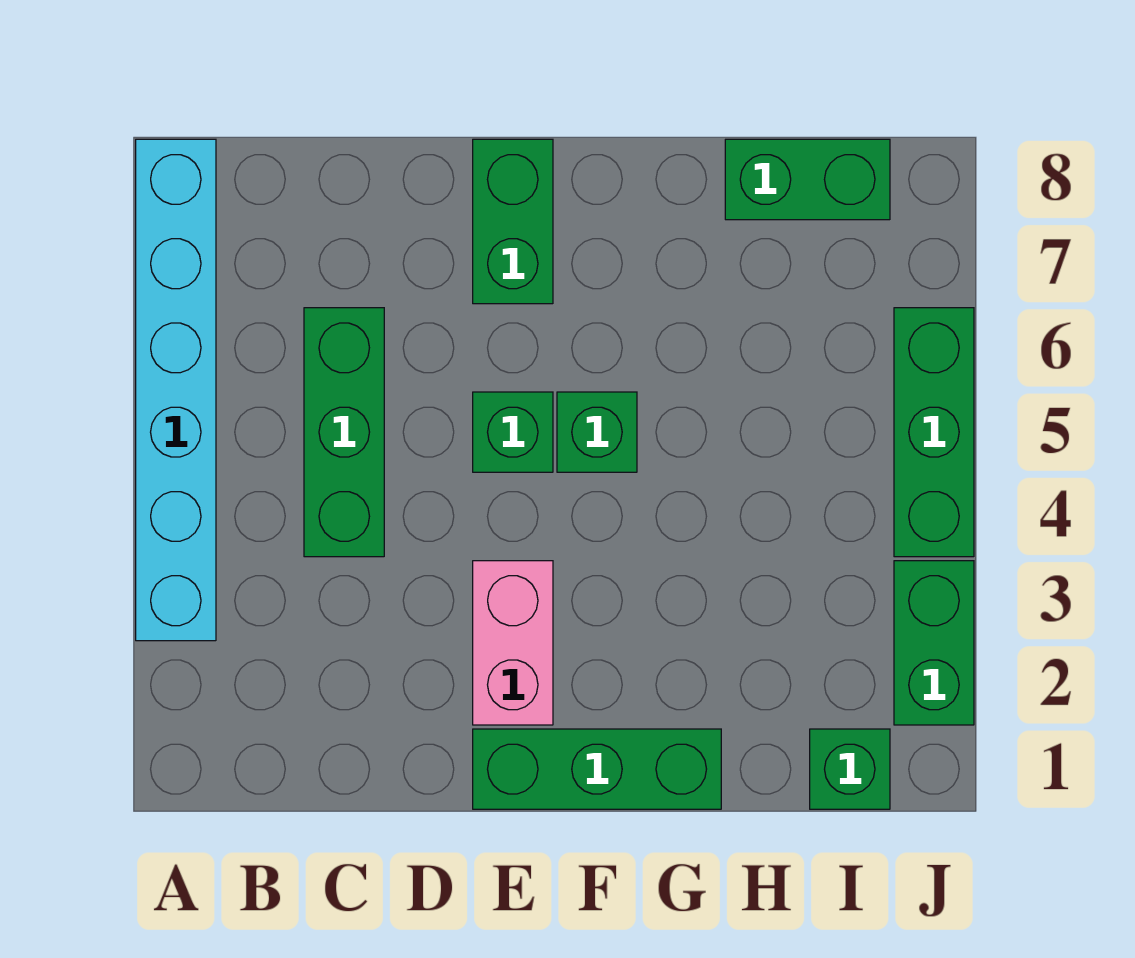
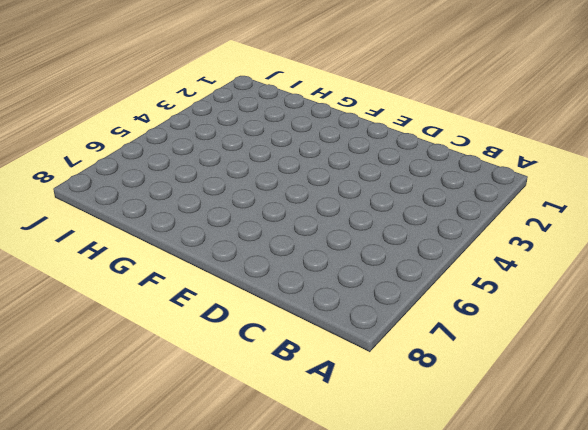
none -> cyan 1x6 brick [136,139,216,641]
none -> green 1x3 brick [304,308,384,557]

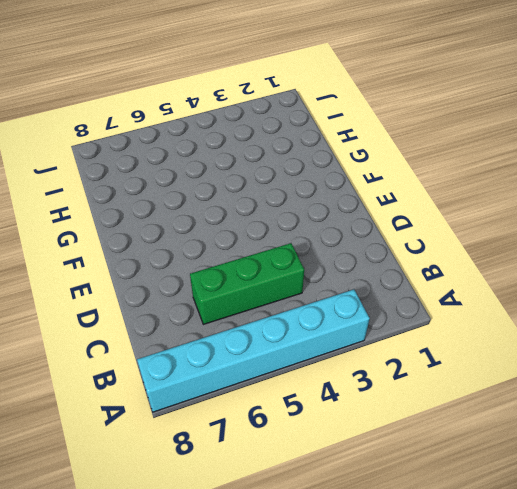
none -> green 1x3 brick [473,729,721,809]
none -> pink 1x2 brick [473,561,553,725]

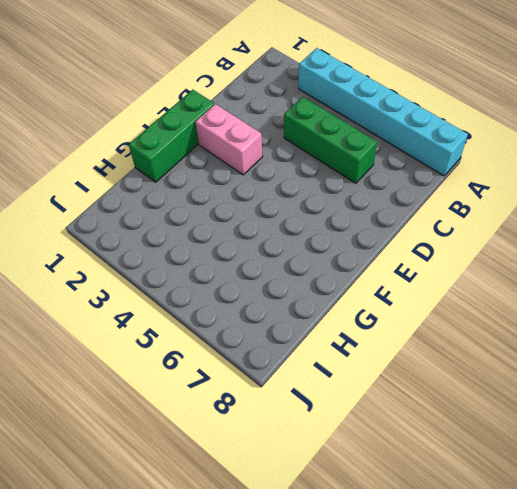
none -> green 1x1 brick [473,392,553,472]
none -> green 1x2 brick [473,139,553,304]

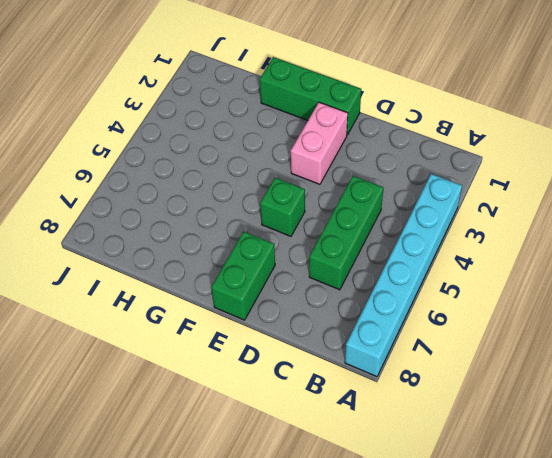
none -> green 1x1 brick [557,392,637,472]
none -> green 1x2 brick [725,139,890,220]

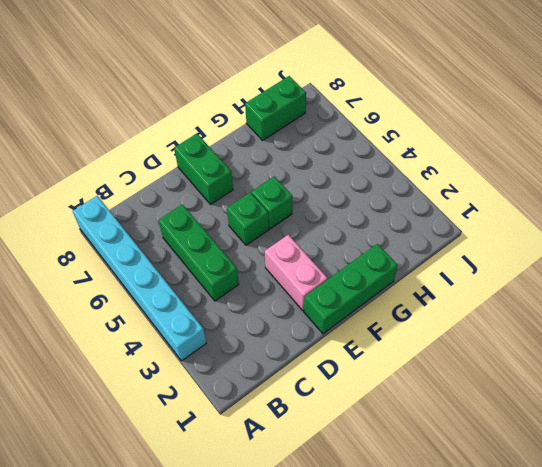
none -> green 1x1 brick [810,729,890,809]
none -> green 1x2 brick [894,561,974,725]

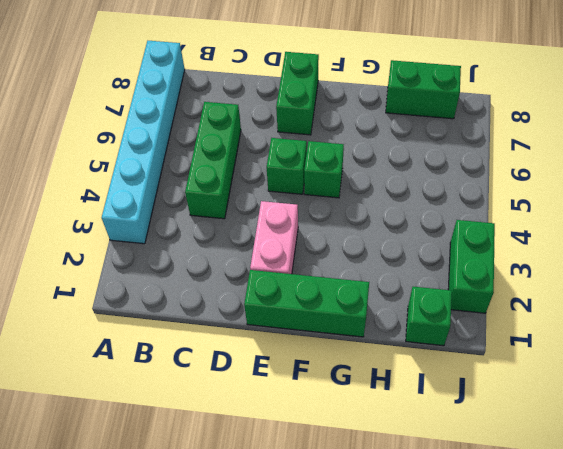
none -> green 1x3 brick [894,308,974,557]

